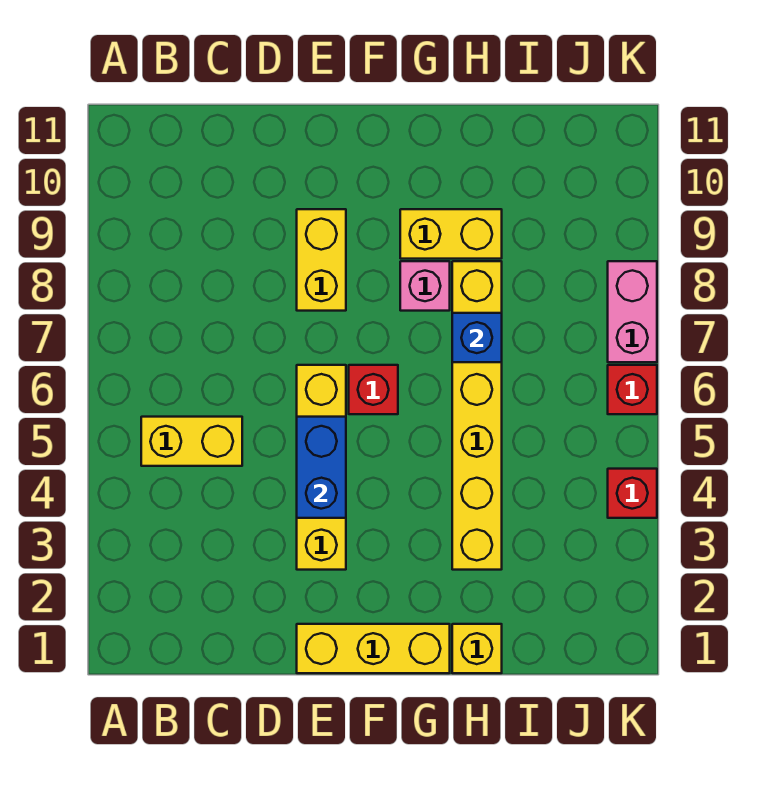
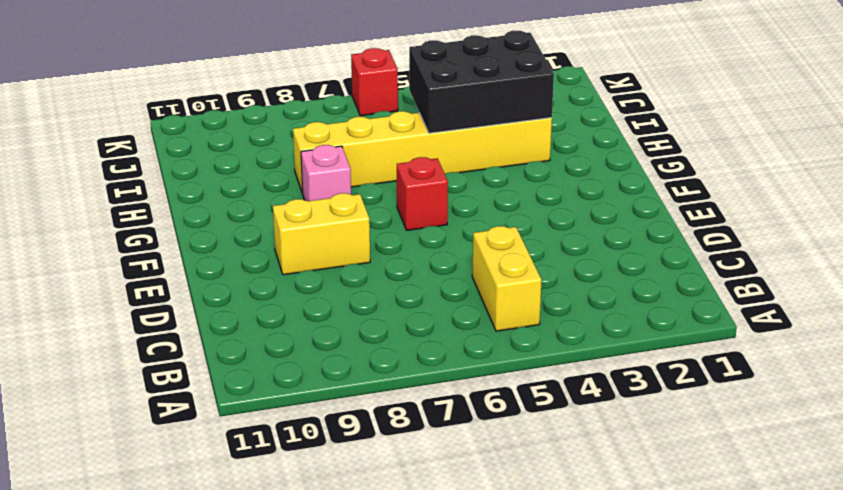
black 2x3 brick [409,31,554,133] -> none
none -> yellow 1x3 brick [297,624,450,673]
none -> yellow 1x4 brick [297,365,346,570]
none -> yellow 1x2 brick [400,209,502,259]

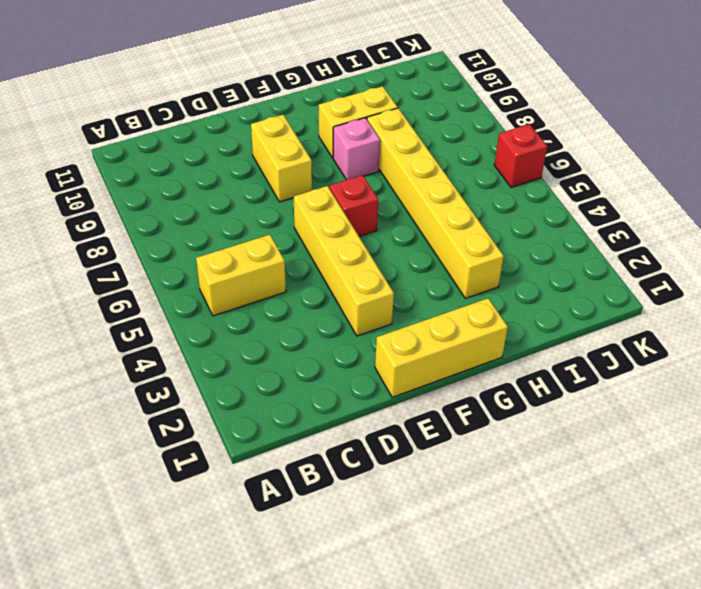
none -> yellow 1x1 brick [452,624,502,673]
none -> red 1x1 brick [608,469,657,518]
none -> pink 1x2 brick [608,261,657,362]

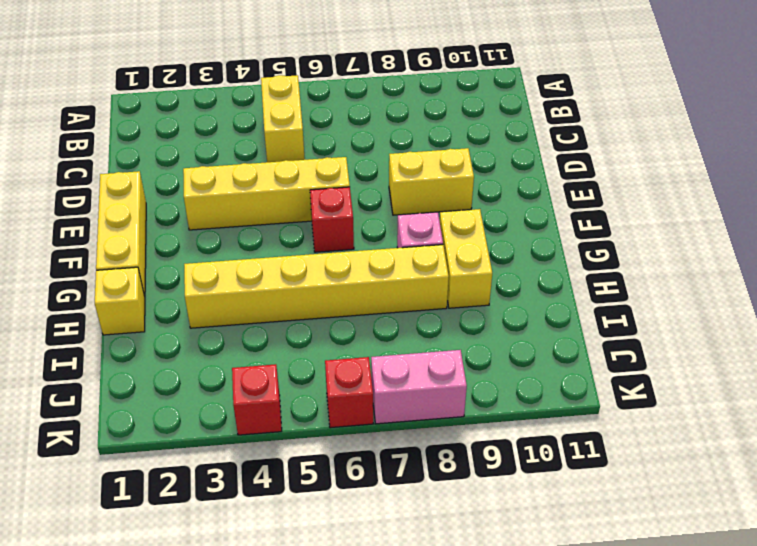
none -> blue 1x2 brick [297,417,346,518]
none -> blue 1x1 brick [452,313,502,362]

